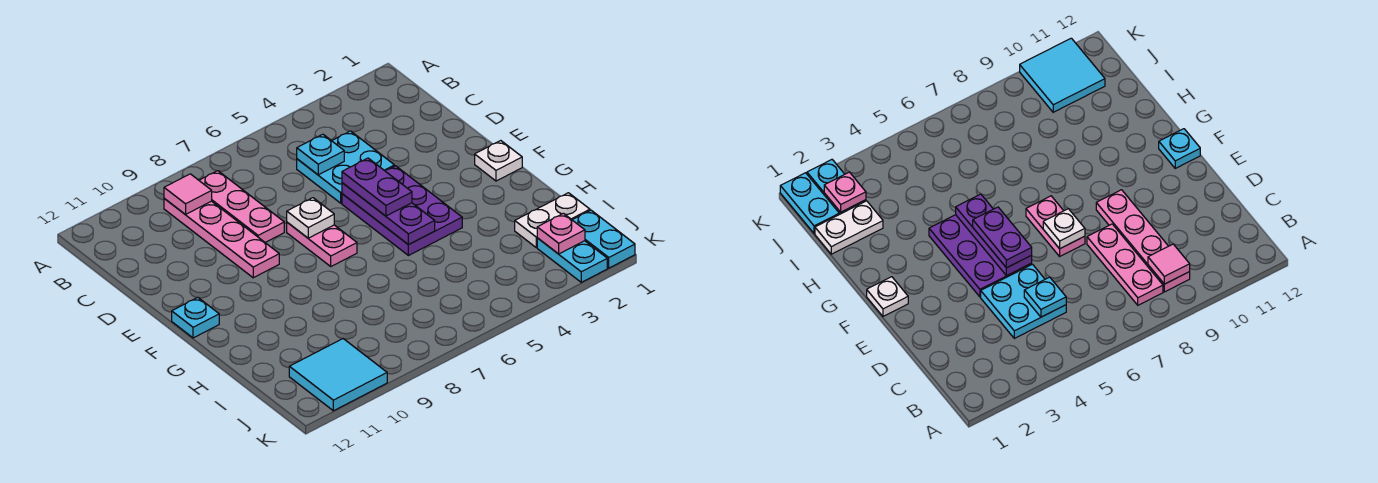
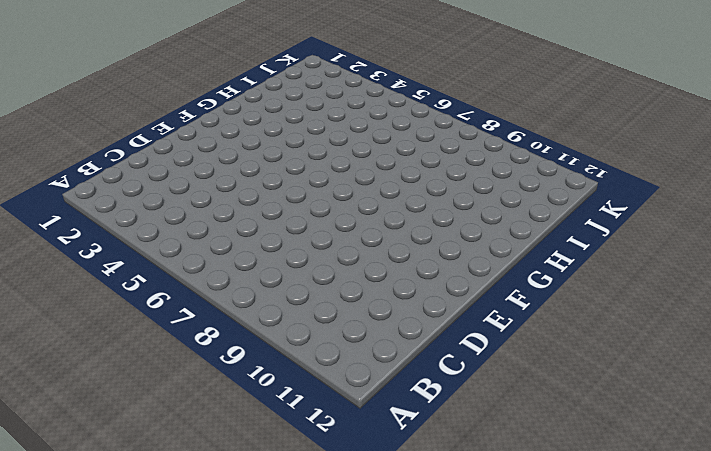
none -> pink 1x3 plate [199,171,284,242]
none -> pink 1x4 plate [164,199,279,278]
none -> cyan 2x2 plate [297,131,395,203]

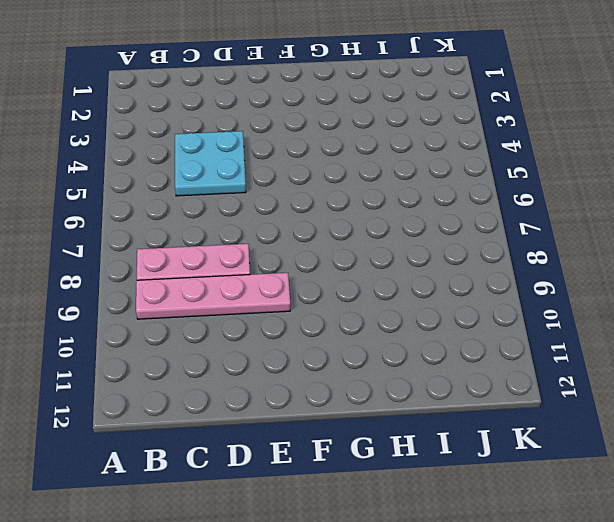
none -> purple 2x3 plate [342,166,462,256]
none -> pink 1x2 plate [287,222,357,266]
none -> white 1x1 plate [475,141,522,181]

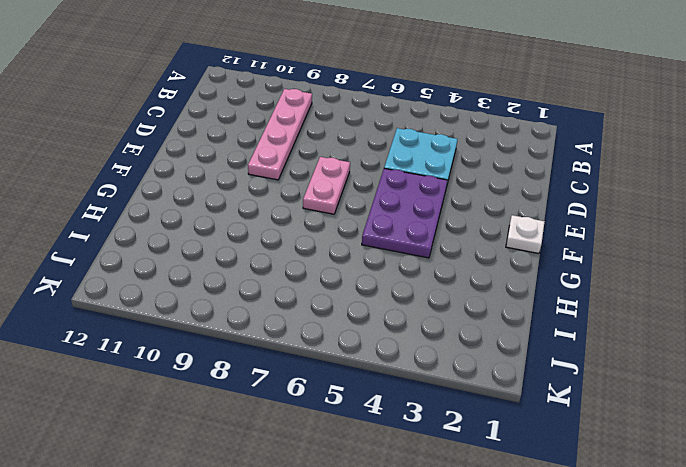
none -> pink 1x3 plate [199,171,284,242]
none -> cyan 1x1 plate [172,297,219,338]
none -> white 1x2 plate [515,193,590,247]

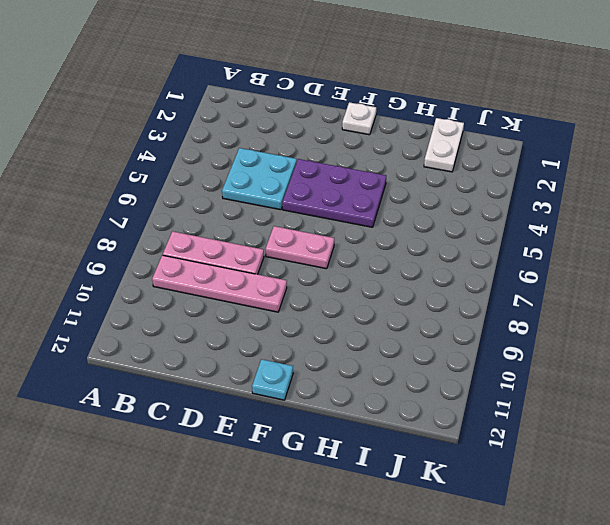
none -> cyan 1x2 plate [573,210,635,268]
none -> cyan 1x2 plate [537,238,607,282]
none -> cyan 2x2 tile [289,339,387,411]

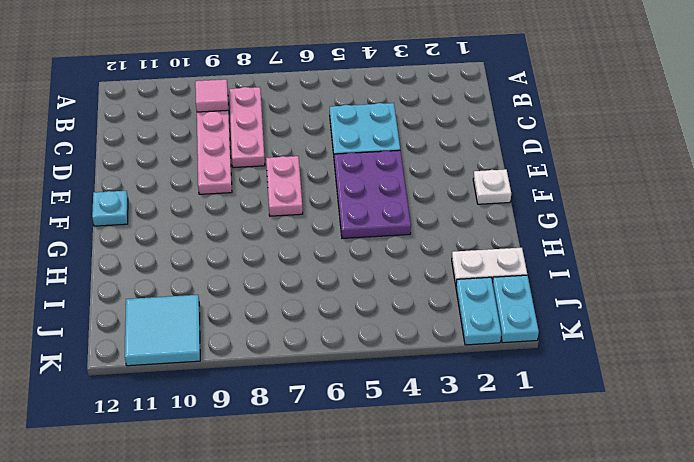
none -> cyan 1x1 plate [297,134,344,175]
none -> purple 1x3 plate [342,183,435,245]
none -> white 1x1 plate [287,198,334,238]

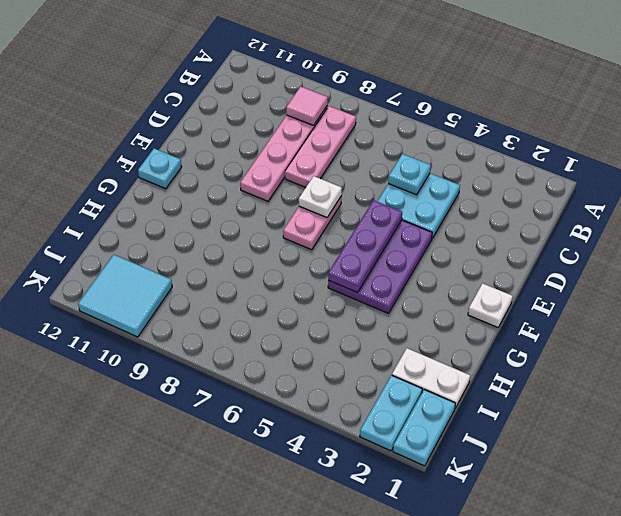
none -> pink 1x1 plate [537,213,585,254]
none -> purple 1x2 plate [342,158,412,216]

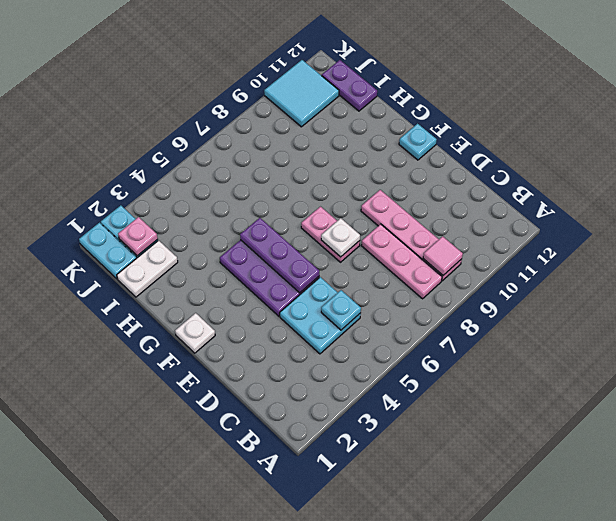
purple 1x2 plate [322,60,377,111] -> purple 1x2 plate moved to [342,158,412,216]

